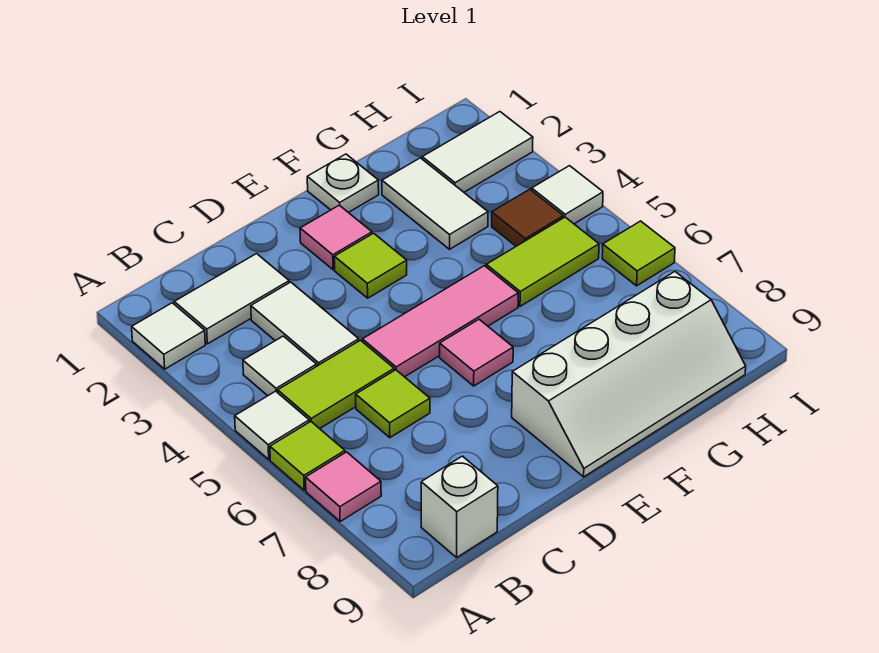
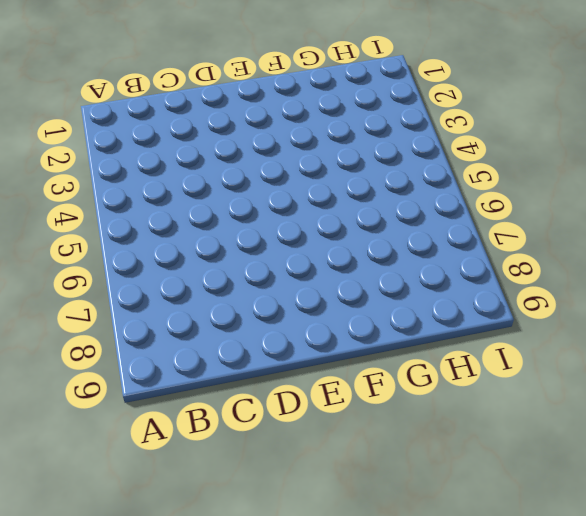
none -> white 1x1 tile [132,303,205,369]
none -> white 1x1 tile [235,391,309,459]
none -> lime 1x1 tile [270,422,345,490]

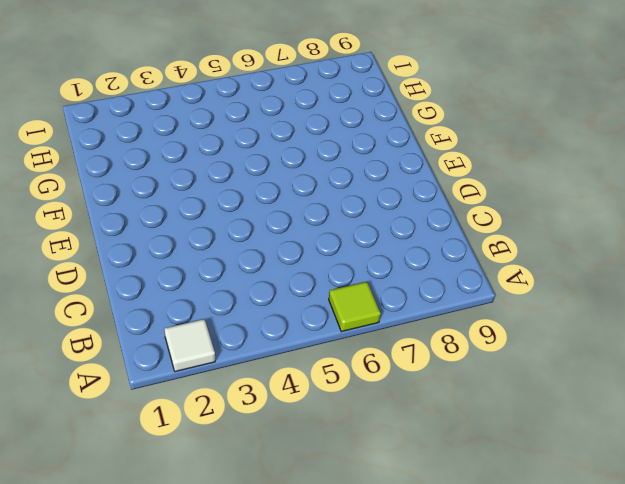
none -> white 1x1 tile [235,391,309,459]
none -> pink 1x1 tile [306,452,381,522]
none -> white 1x2 tile [174,254,289,344]

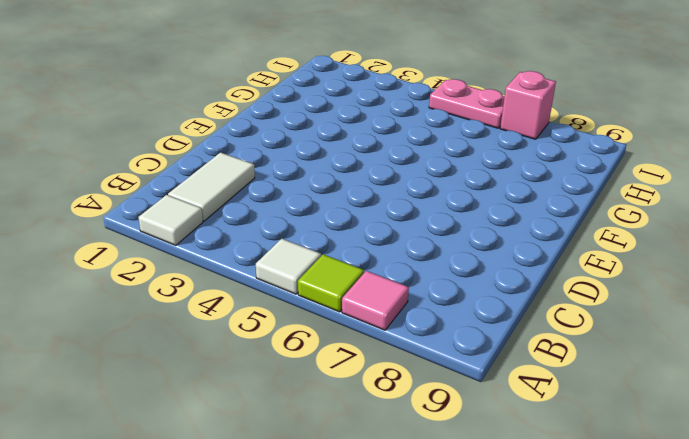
pink 1x2 plate [429,79,505,128] -> lime 1x1 tile [602,221,675,286]
pink 1x1 brick [500,71,556,139] -> none
none -> white 1x1 tile [243,336,317,396]
none -> lime 1x2 tile [278,340,394,429]
none -> white 1x1 brick [421,456,498,557]

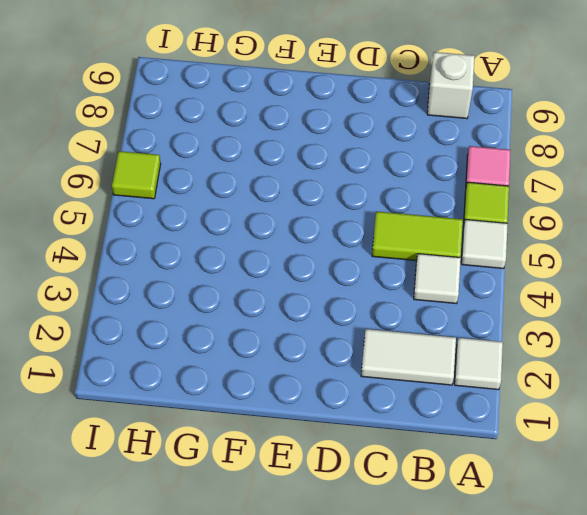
none -> white 1x2 tile [251,282,359,366]
none -> lime 1x1 tile [356,370,430,438]
none -> pink 1x3 tile [362,266,518,377]

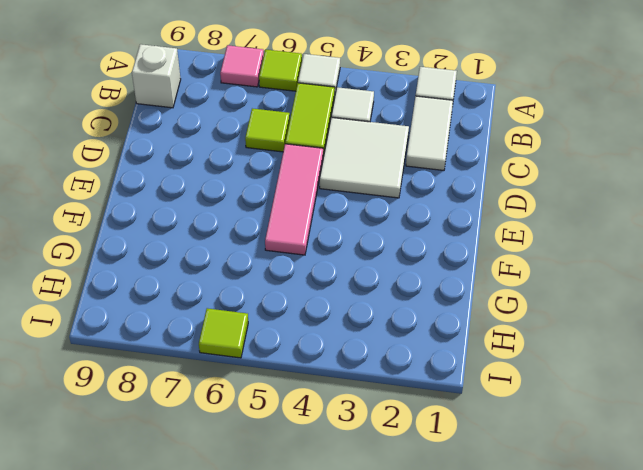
white 2x2 tile [320,117,409,198] -> white 1x2 tile [251,282,359,366]
none -> pink 1x1 tile [300,205,372,270]
none -> lime 1x1 tile [334,233,407,298]
none -> pink 1x1 tile [440,319,513,386]

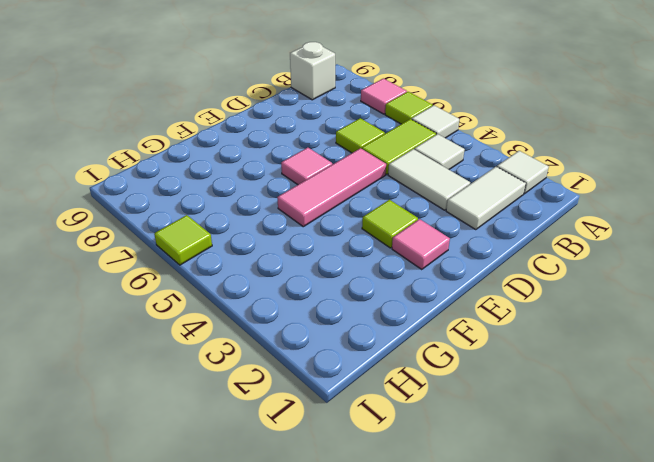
none -> white 2x4 slope [512,272,746,477]
none -> white 1x1 plate [307,154,379,213]
none -> white 1x2 tile [382,158,488,249]

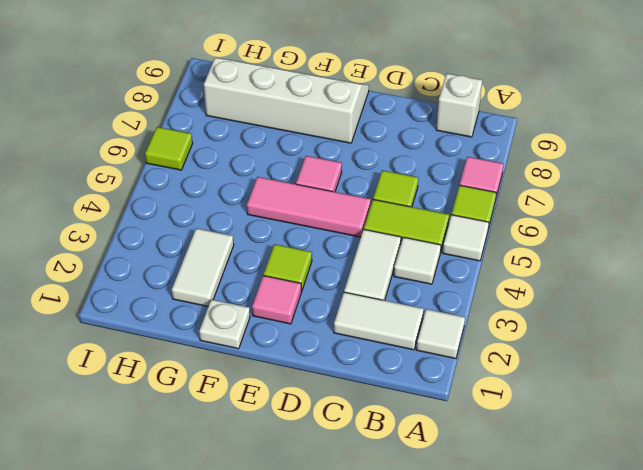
none -> lime 1x2 tile [486,217,599,306]
none -> white 1x2 tile [422,112,533,192]
none -> brown 1x1 tile [492,189,563,246]

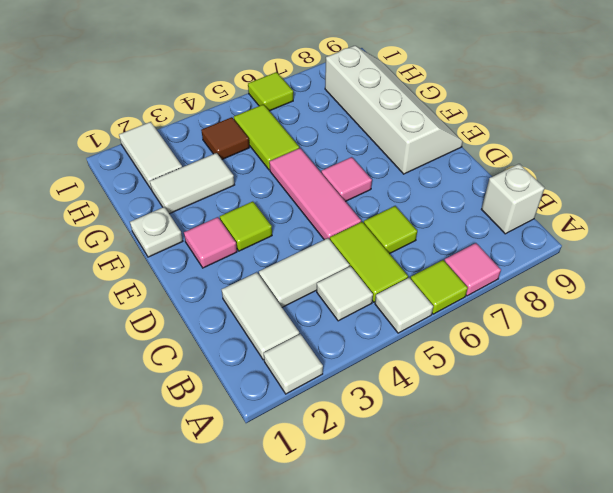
none -> white 1x1 tile [532,166,603,224]

